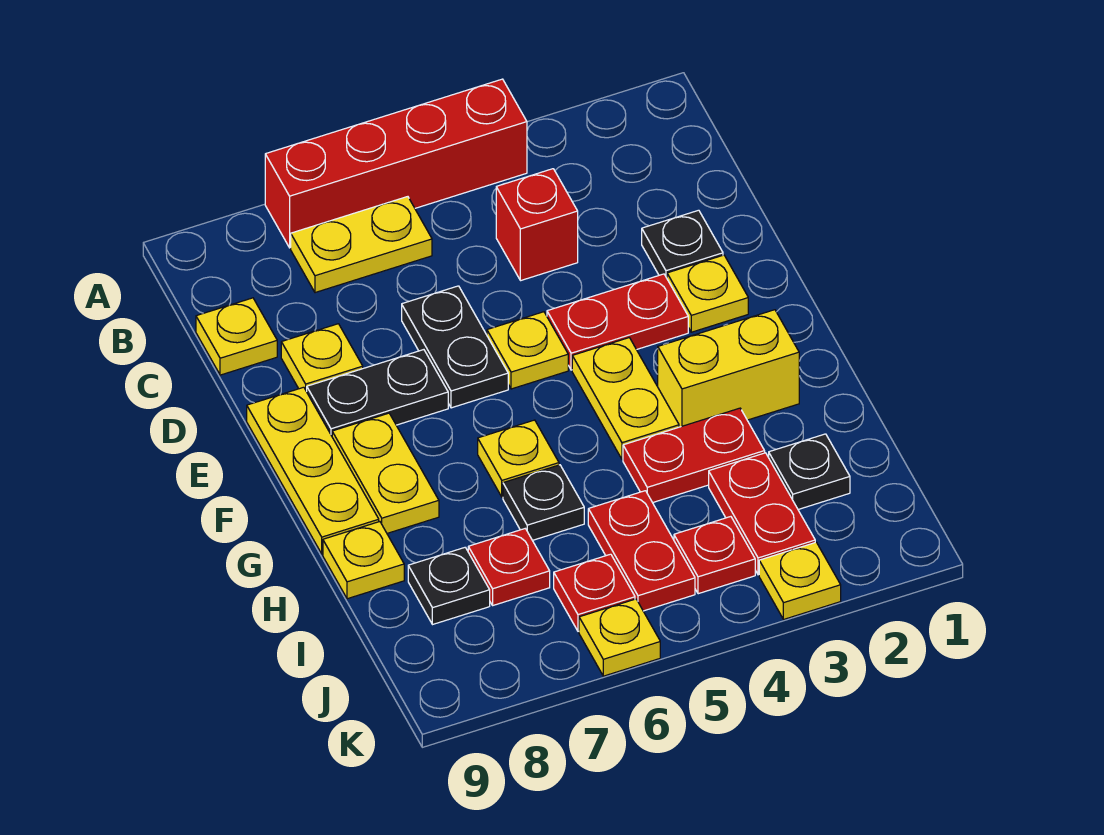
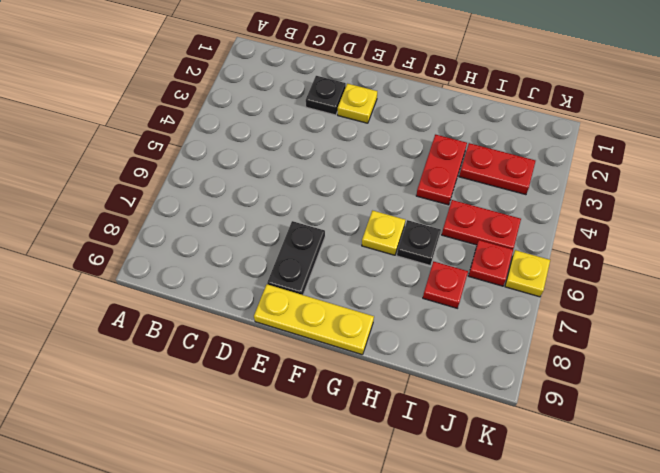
none -> red 1x4 brick [265,79,527,248]
none -> yellow 1x2 plate [291,197,432,293]
none -> red 1x1 brick [496,169,578,281]

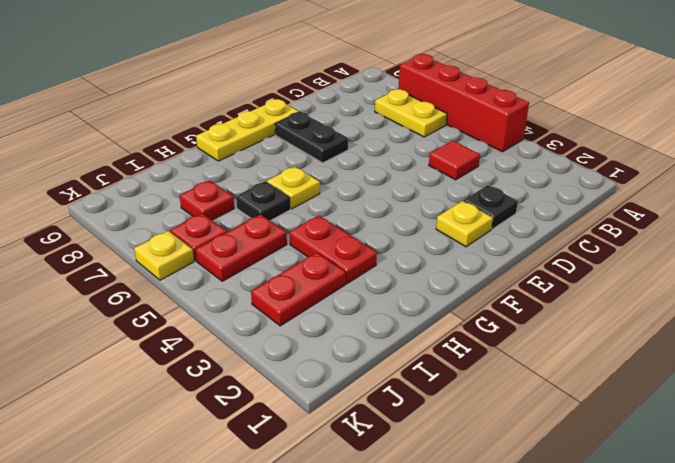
red 1x1 tile [429,141,480,180] -> red 1x1 brick [496,169,578,281]
none -> yellow 1x1 plate [196,298,277,375]
none -> black 1x2 plate [402,286,508,408]
none -> yellow 1x1 plate [281,324,363,392]

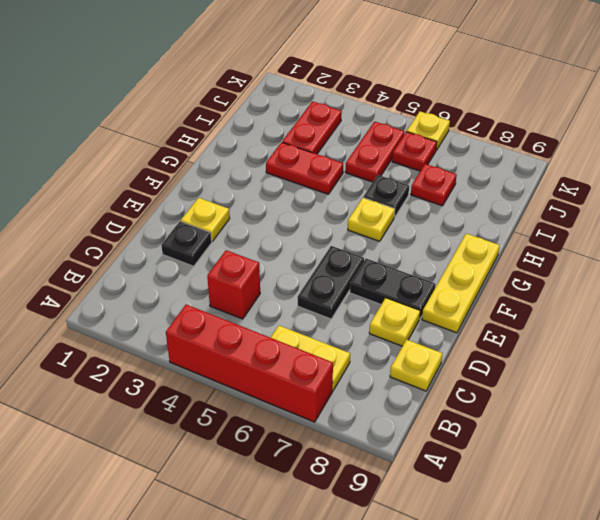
none -> red 1x2 plate [547,274,688,370]
none -> yellow 1x1 plate [487,312,568,389]
none -> yellow 1x2 plate [572,338,679,459]

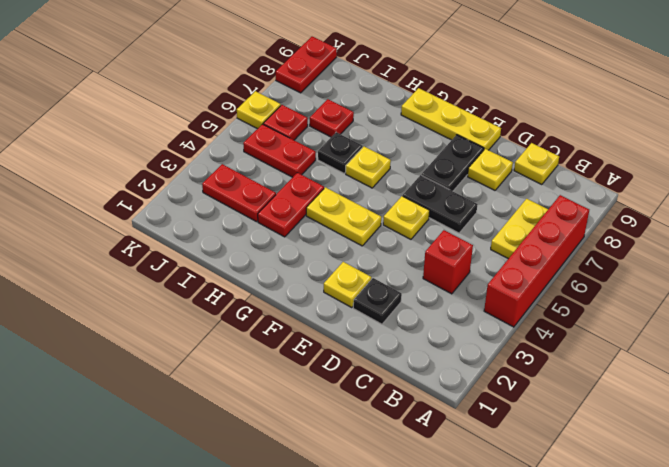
red 1x2 plate [276,37,337,93] -> red 1x2 plate moved to [547,274,688,370]
none -> yellow 1x2 plate [332,413,439,533]
none -> yellow 1x2 brick [658,310,799,427]
none -> yellow 1x1 plate [323,522,404,599]

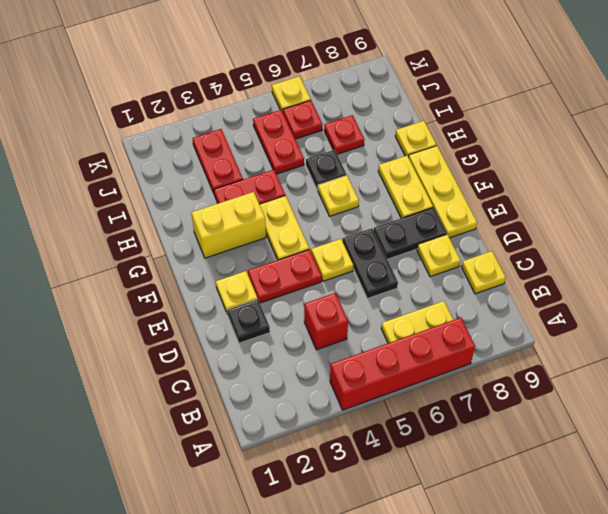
none -> black 1x1 plate [769,434,850,509]
none -> black 1x1 plate [408,548,490,625]
none -> red 1x1 plate [674,517,755,594]

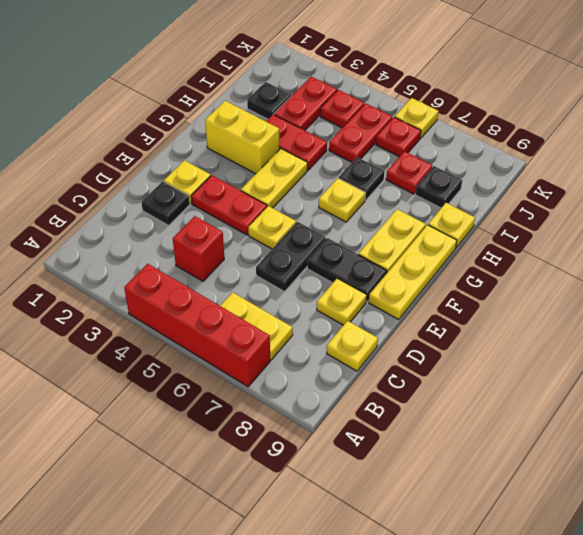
none -> yellow 1x1 plate [759,542,841,619]

